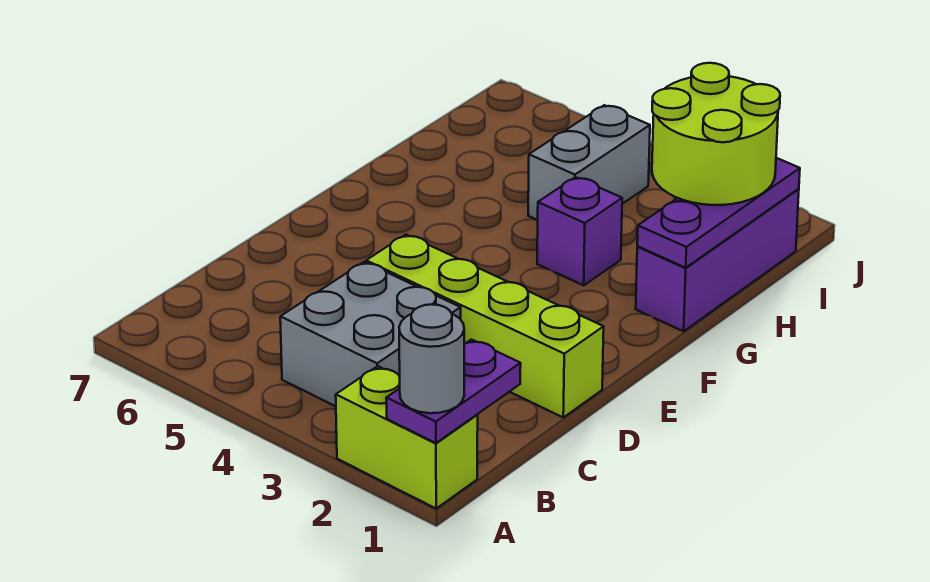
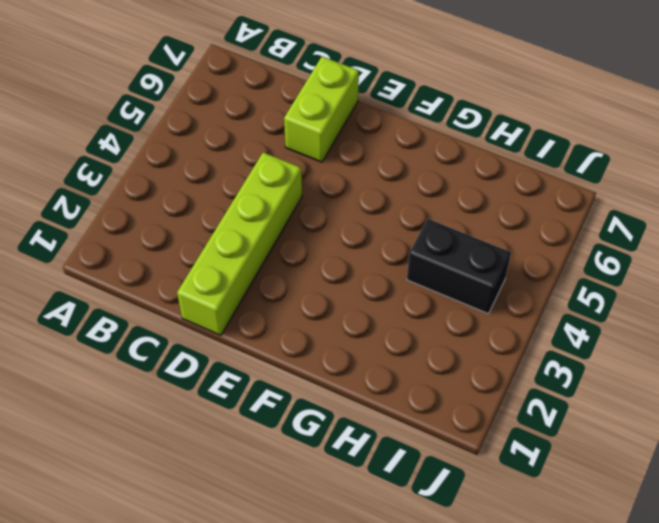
lime 1x2 brick [284,56,359,162] -> lime 1x2 brick moved to [336,366,478,508]
black 1x2 brick [407,219,511,314] -> grey 1x2 brick [528,105,650,220]
none -> grey 2x2 brick [280,262,461,406]
none -> purple 1x3 brick [636,189,799,331]

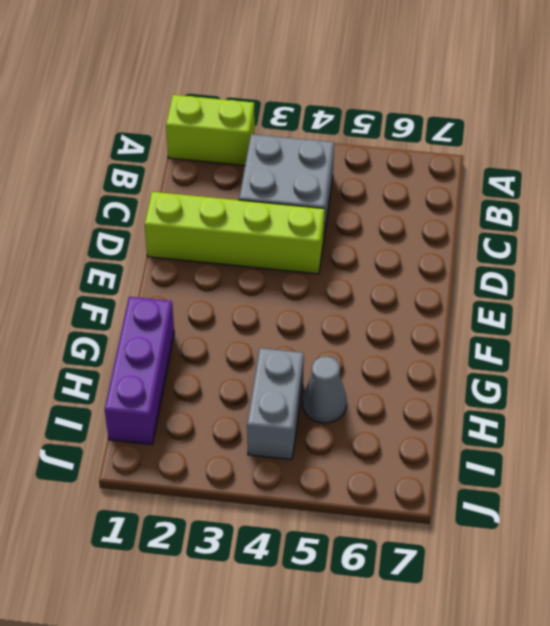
grey 1x1 cone [303,356,347,423] -> none
none -> purple 1x1 brick [537,177,622,285]
none -> purple 1x2 plate [386,339,521,443]

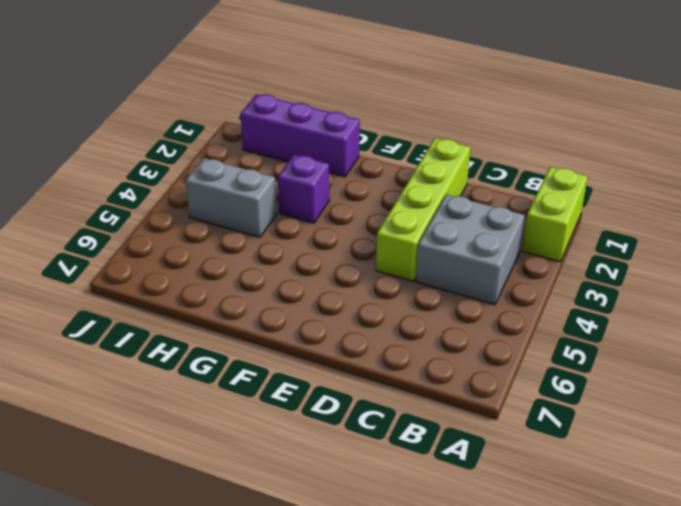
none -> purple 1x2 plate [386,339,521,443]
none -> purple 1x3 plate [637,158,800,268]

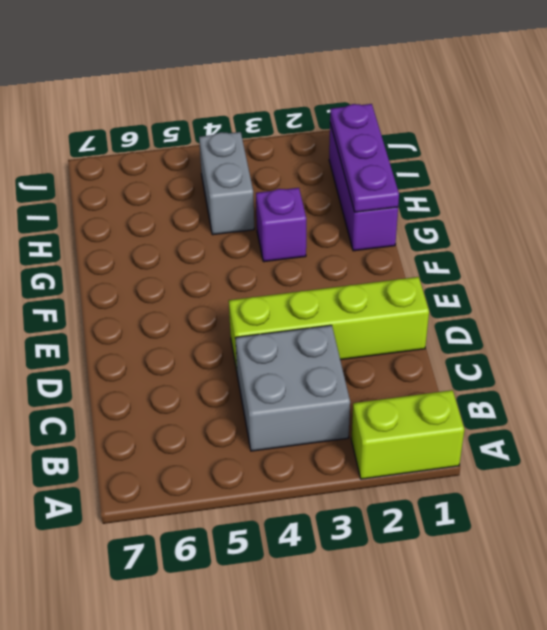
none -> purple 1x2 plate [386,339,521,443]
none -> grey 1x1 round brick [399,304,464,413]

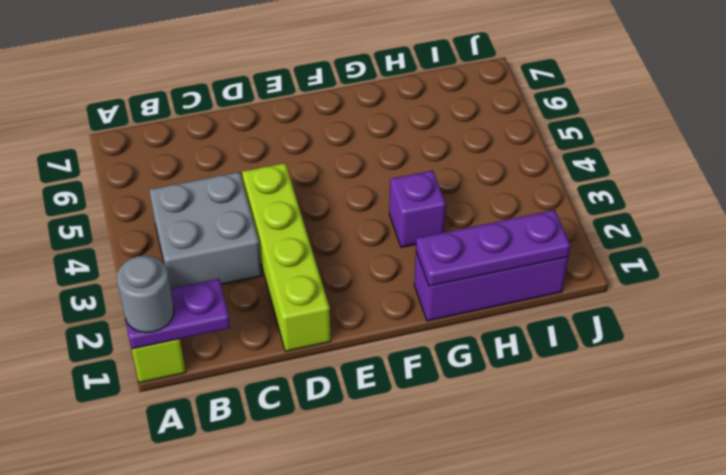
none -> grey 1x2 brick [528,105,650,220]
none -> lime 2x2 round brick [652,63,780,205]

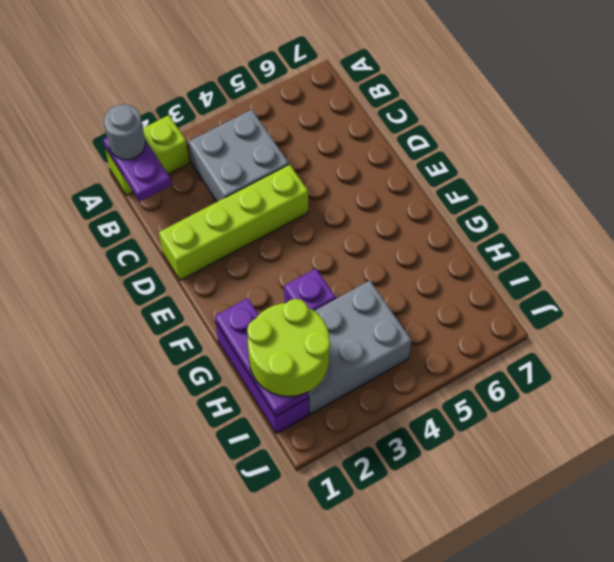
grey 2x3 brick [309,281,411,414] -> grey 1x2 brick [528,105,650,220]

